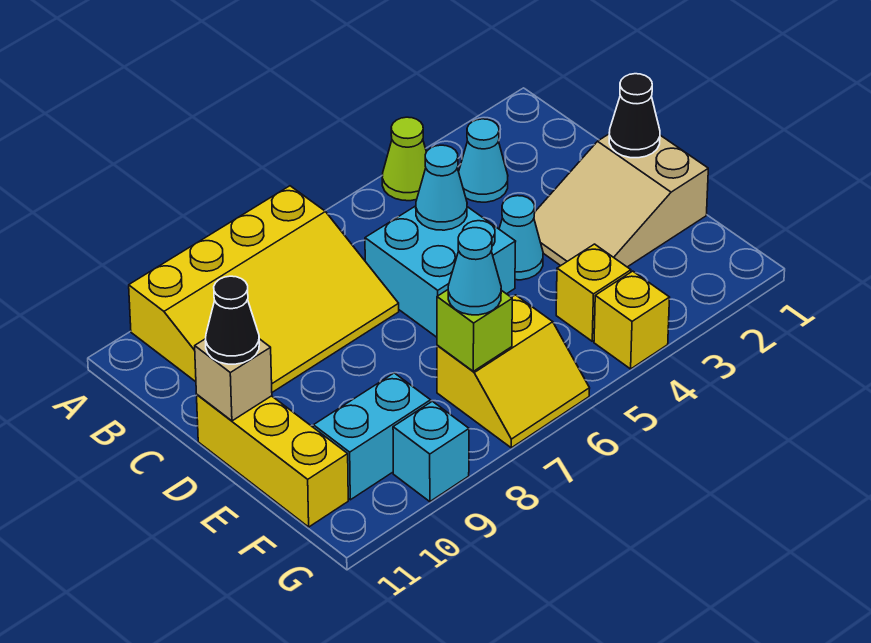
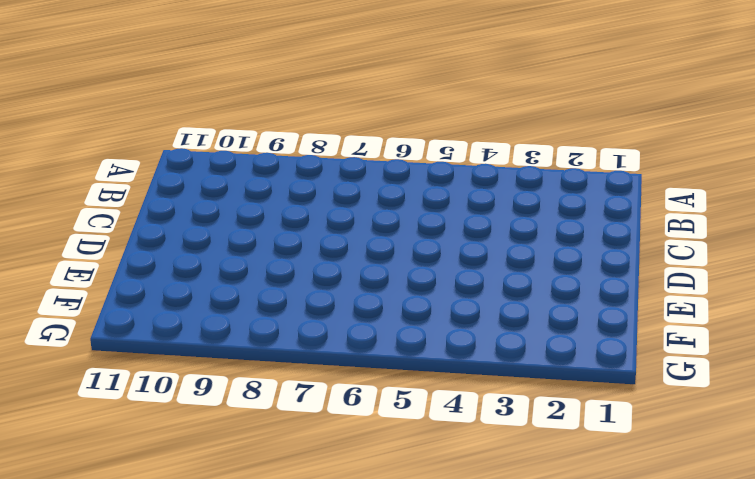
none -> lime 1x1 cone [382,117,426,201]
none -> yellow 3x4 slope [129,186,399,392]
none -> cyan 1x1 cone [459,119,508,202]

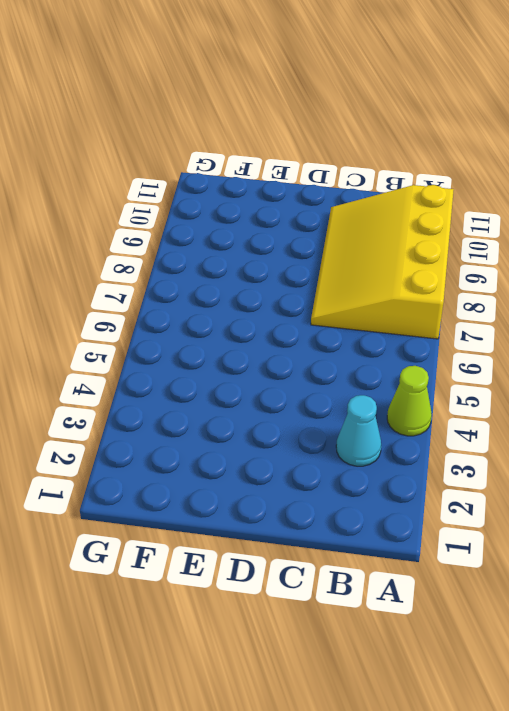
none -> cyan 2x2 brick [365,206,516,337]
none -> tan 2x3 slope [534,134,708,267]
none -> cyan 1x1 cone [499,196,543,280]

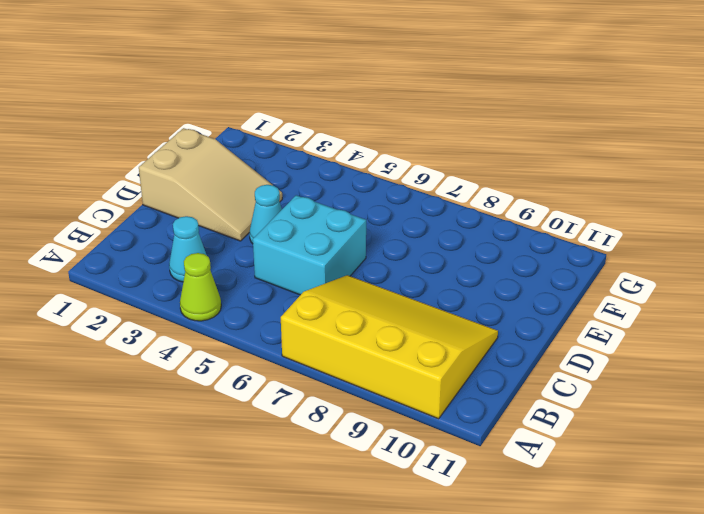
none -> yellow 1x3 brick [197,395,348,527]
none -> yellow 1x1 brick [556,244,631,341]
none -> yellow 2x2 slope [437,295,590,448]

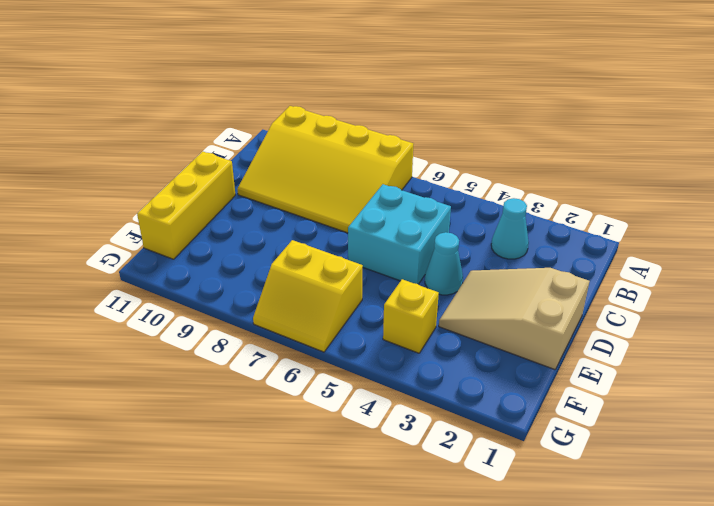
none -> lime 1x1 cone [382,117,426,201]
none -> cyan 1x2 brick [313,373,431,500]
none -> yellow 1x1 brick [594,271,670,369]

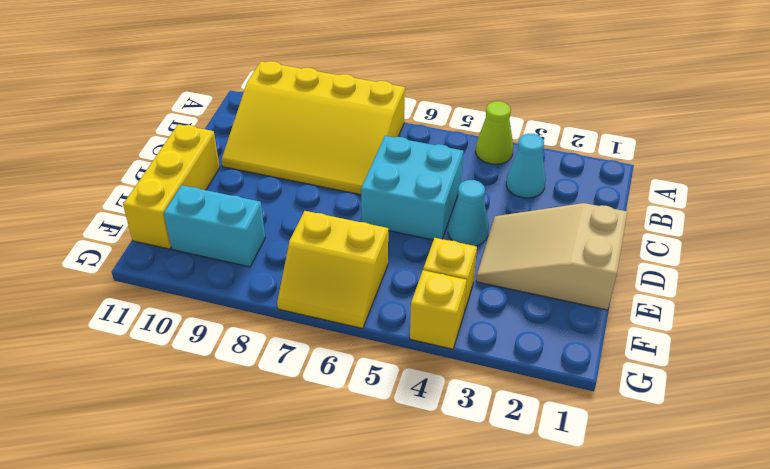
none -> cyan 1x1 brick [393,401,469,502]
none -> cyan 1x1 cone [416,145,467,230]
none -> black 1x1 cone [609,74,660,158]

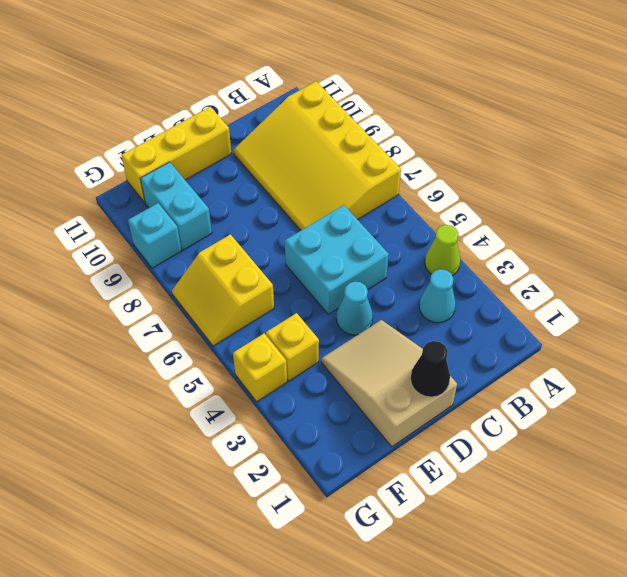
none -> cyan 1x1 cone [416,145,467,230]
none -> tan 1x1 brick [195,339,272,421]
none -> lime 1x1 brick [437,290,512,371]

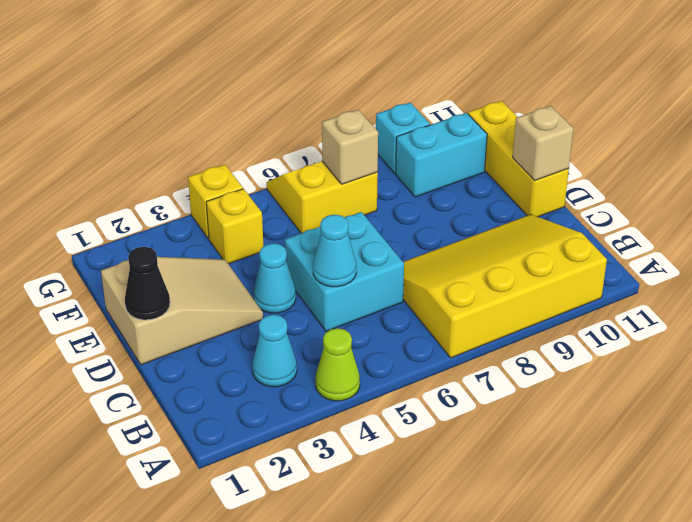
tan 1x1 brick [322,110,378,184] -> lime 1x1 brick [437,290,512,371]
none -> black 1x1 cone [206,276,259,364]
none -> cyan 1x1 cone [448,228,501,315]

